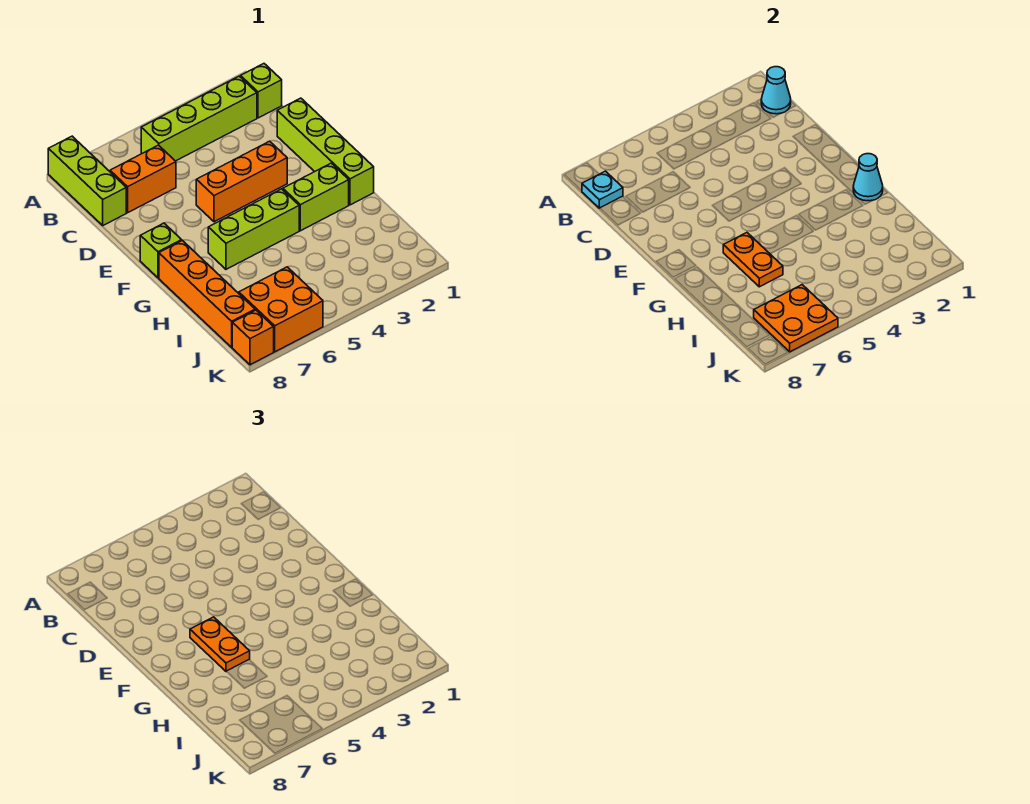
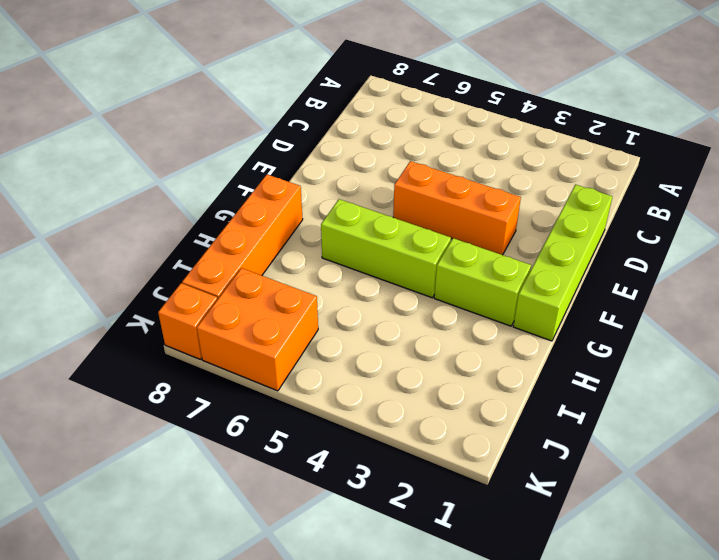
none -> lime 1x3 brick [48,136,126,225]
none -> lime 1x1 brick [241,64,282,118]
none -> lime 1x4 brick [141,76,257,161]

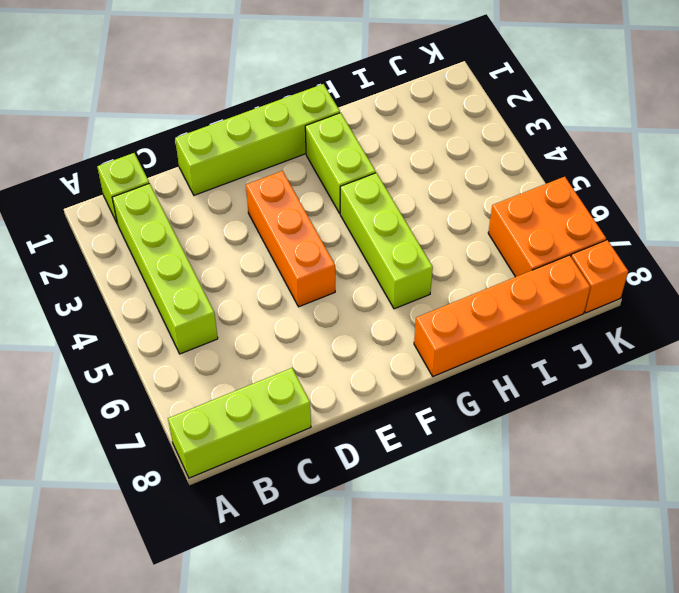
none -> orange 1x2 brick [110,145,176,213]
none -> lime 1x1 brick [140,223,182,278]
none -> cyan 1x1 cone [761,67,791,114]

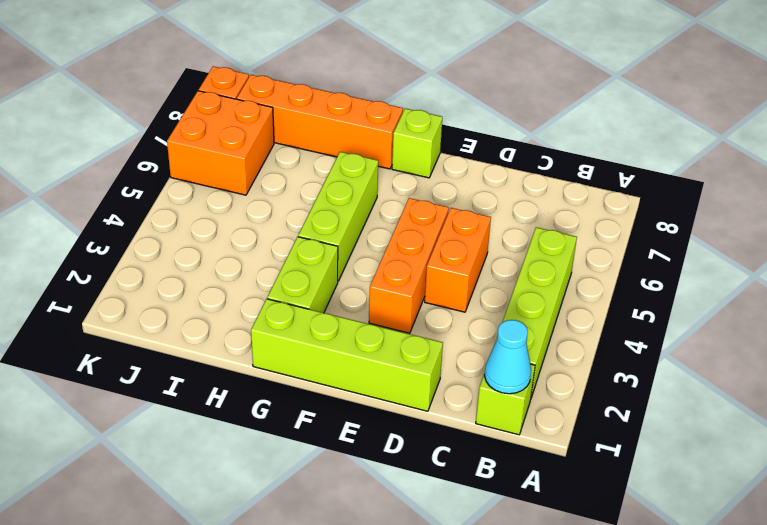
orange 1x2 brick [425,208,491,312] -> orange 1x2 brick moved to [110,145,176,213]
none -> lime 1x3 brick [48,136,126,225]
none -> cyan 1x1 plate [582,171,623,208]
none -> cyan 1x1 cone [853,154,883,201]

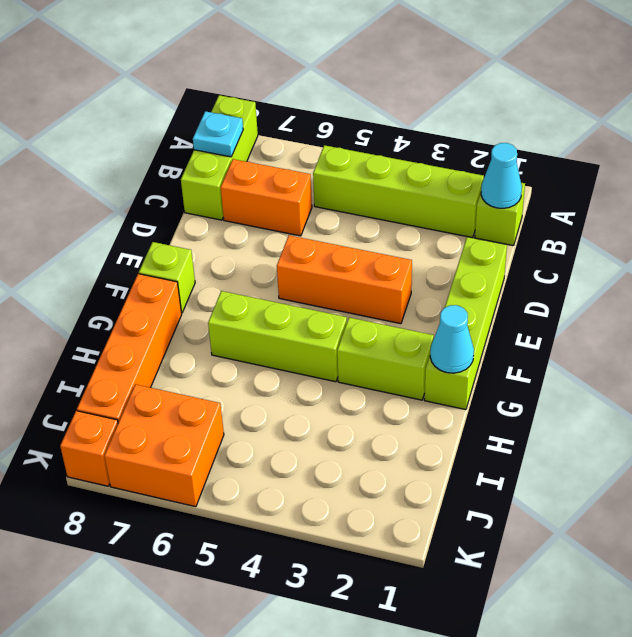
none -> orange 1x2 plate [723,233,783,287]
none -> orange 2x2 plate [754,285,838,352]
none -> orange 1x2 plate [190,617,250,671]

